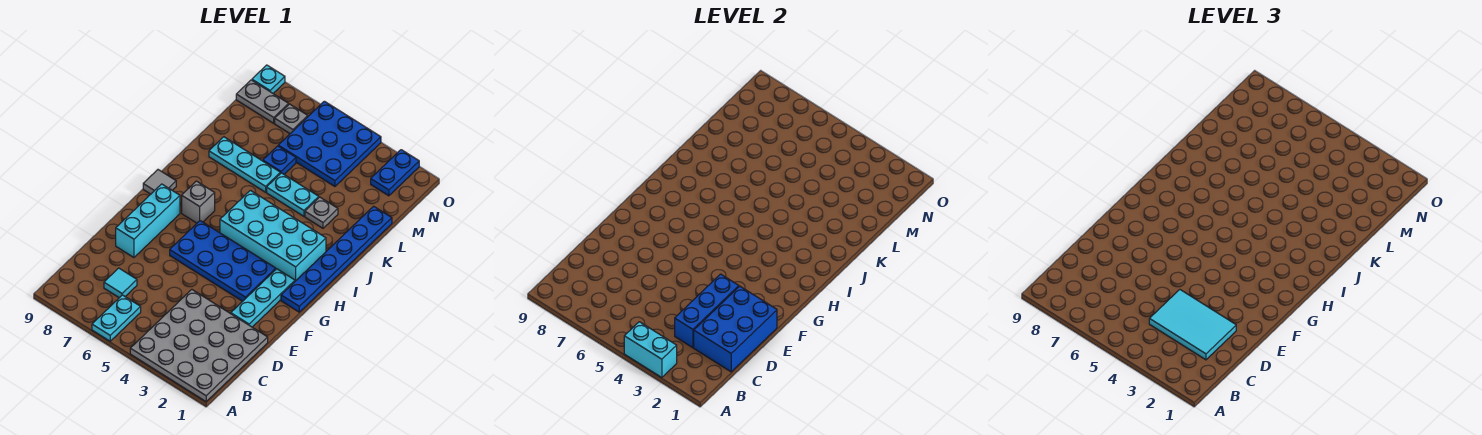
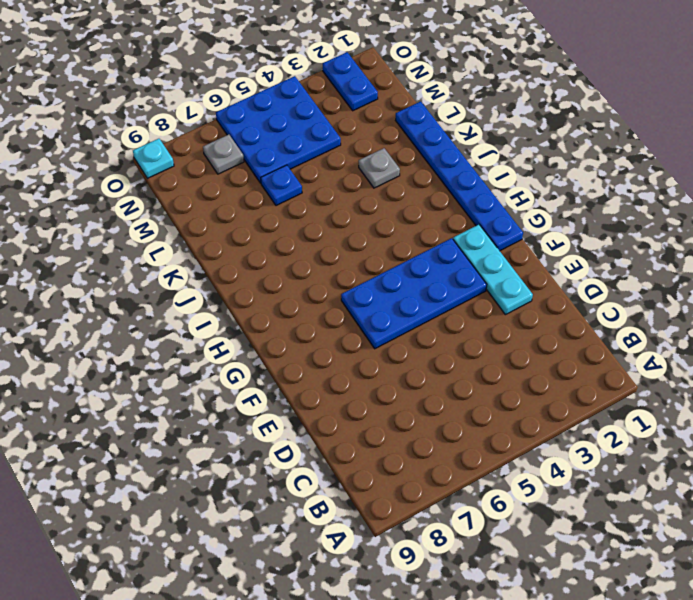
none -> grey 4x4 plate [130,290,268,402]
none -> cyan 1x2 plate [92,295,141,341]
none -> cyan 1x1 tile [104,268,137,298]

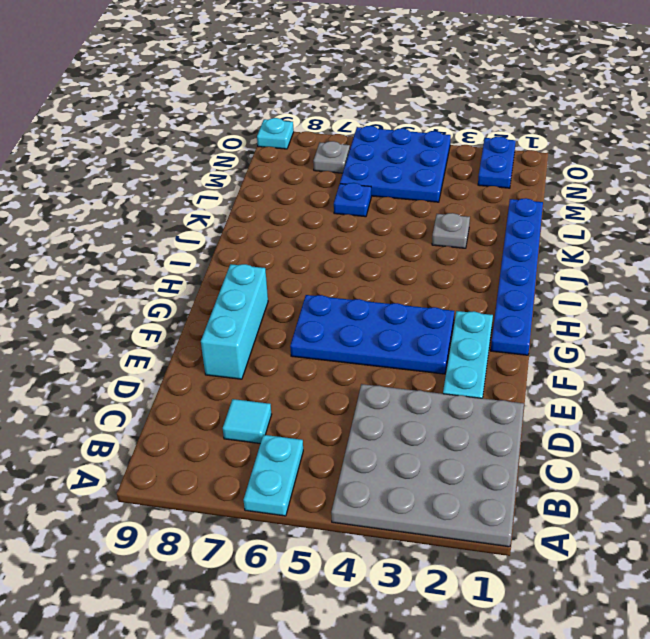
none -> cyan 2x4 brick [220,190,326,281]
none -> grey 1x1 brick [182,181,215,223]
none -> grey 1x1 tile [143,170,176,194]

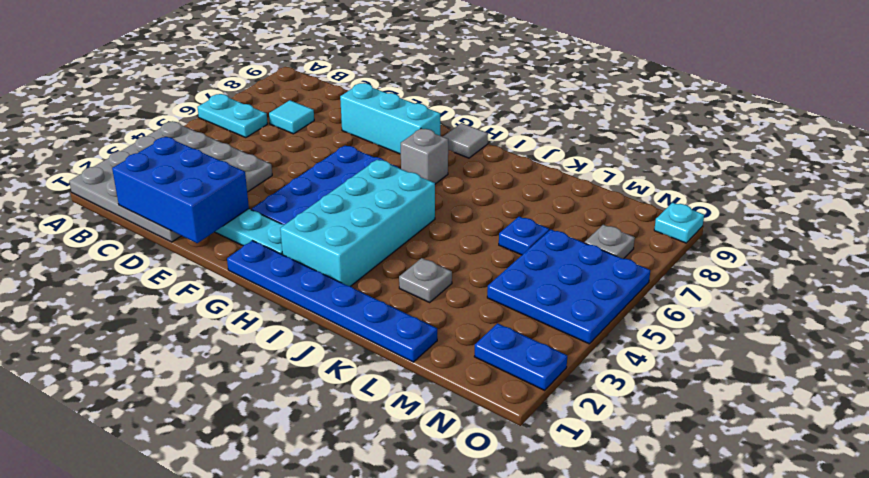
none -> cyan 1x2 plate [267,173,319,216]
none -> cyan 1x3 plate [209,137,280,192]
none -> grey 1x2 plate [236,80,289,123]

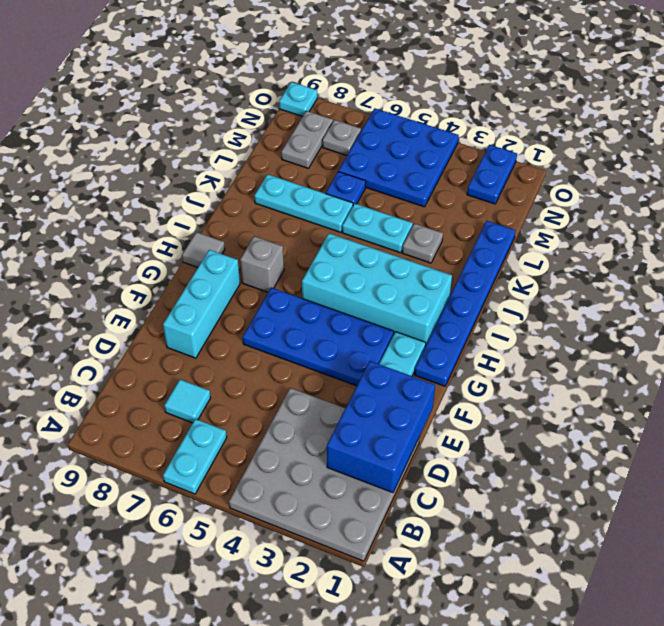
grey 1x2 plate [281,111,333,168] -> grey 1x2 plate turned to [236,80,289,123]
none -> cyan 1x2 brick [624,322,677,378]
none -> blue 1x3 brick [675,274,739,348]
none -> cyan 2x3 tile [1149,290,1236,360]

